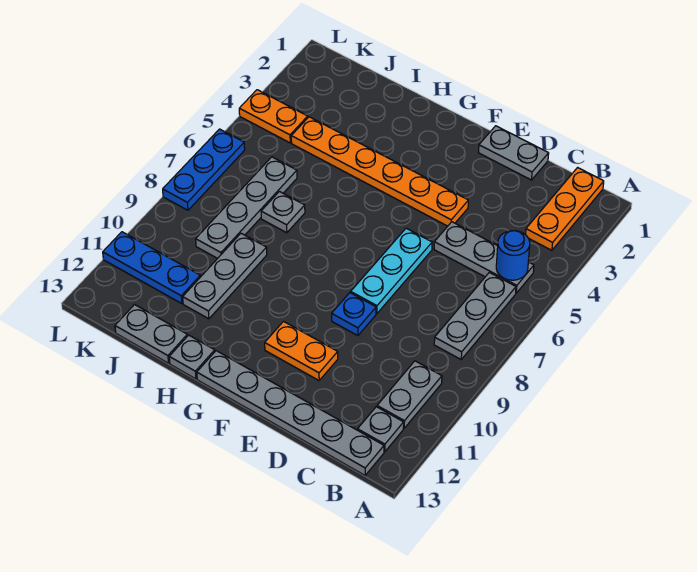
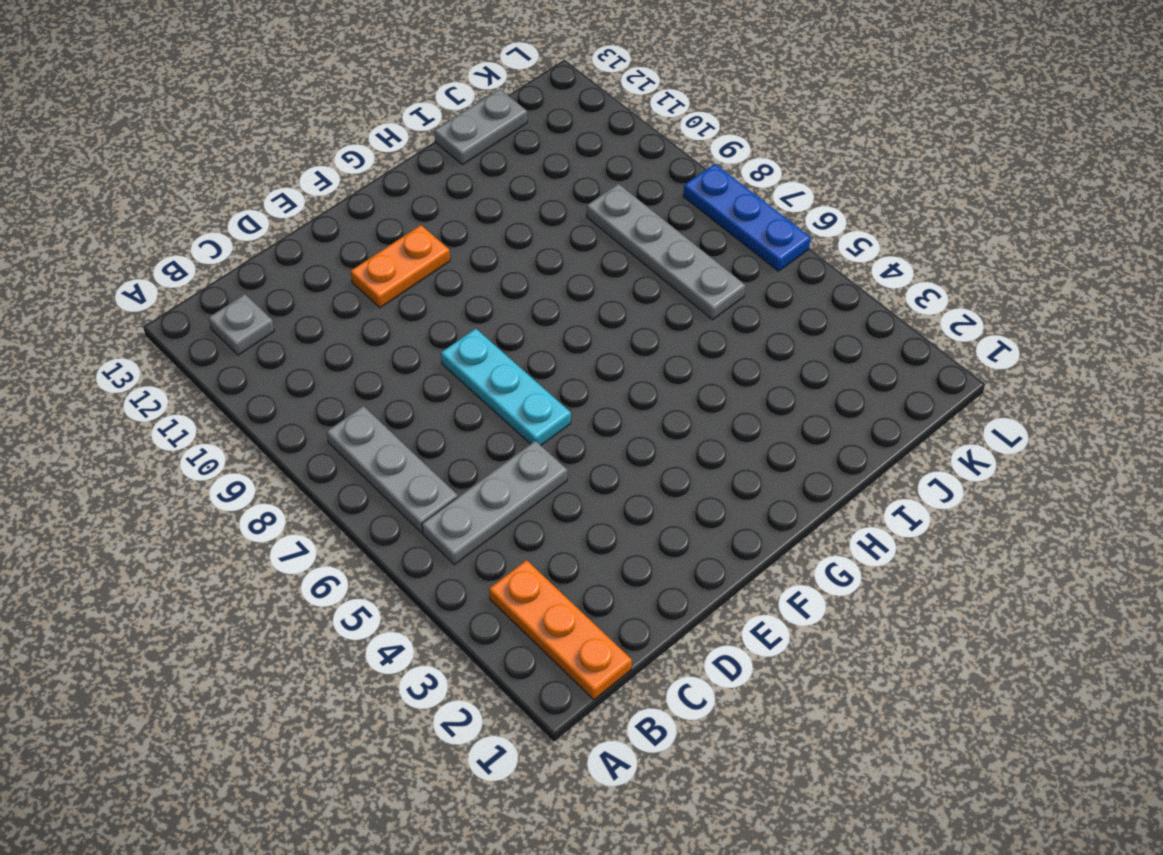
none -> grey 1x2 plate [377,361,442,428]
none -> grey 1x6 plate [197,351,384,475]
none -> grey 1x2 plate [479,126,549,180]

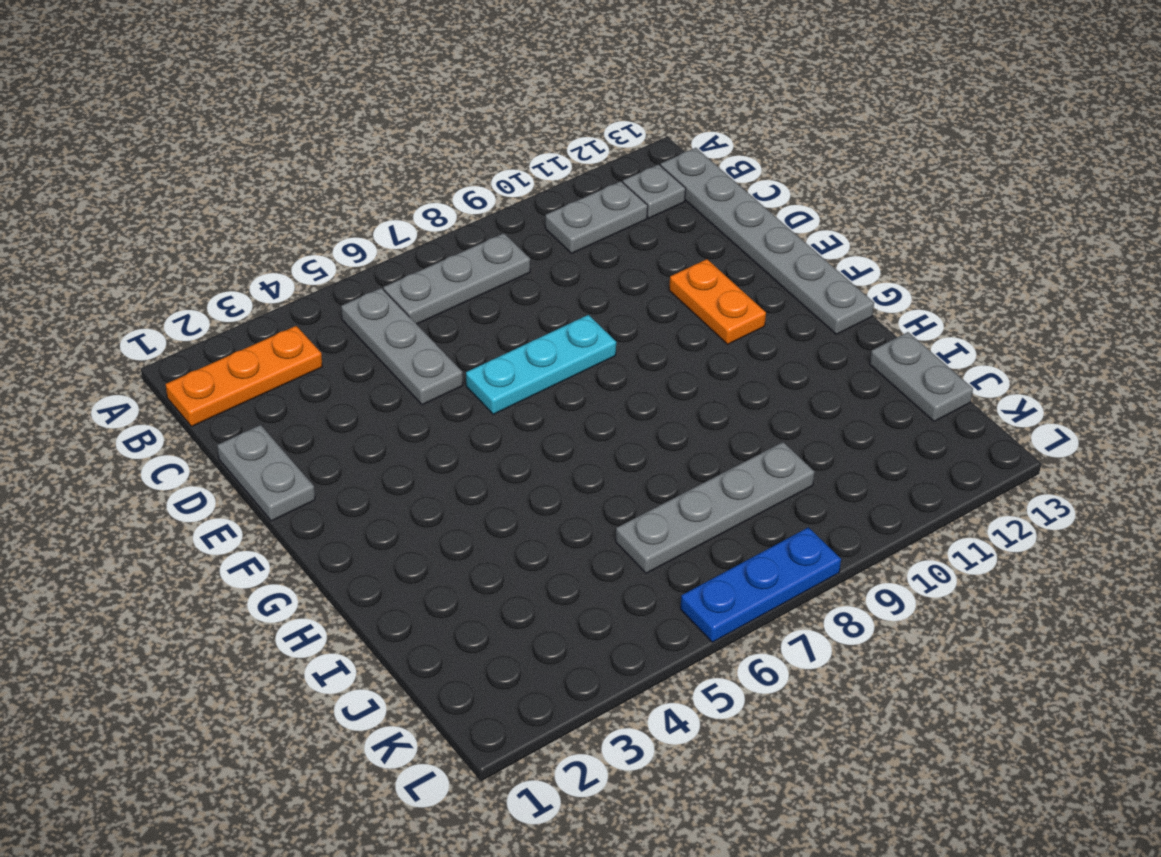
none -> orange 1x6 plate [291,117,468,226]
none -> blue 1x1 plate [332,293,376,336]
none -> grey 1x1 plate [169,335,215,379]

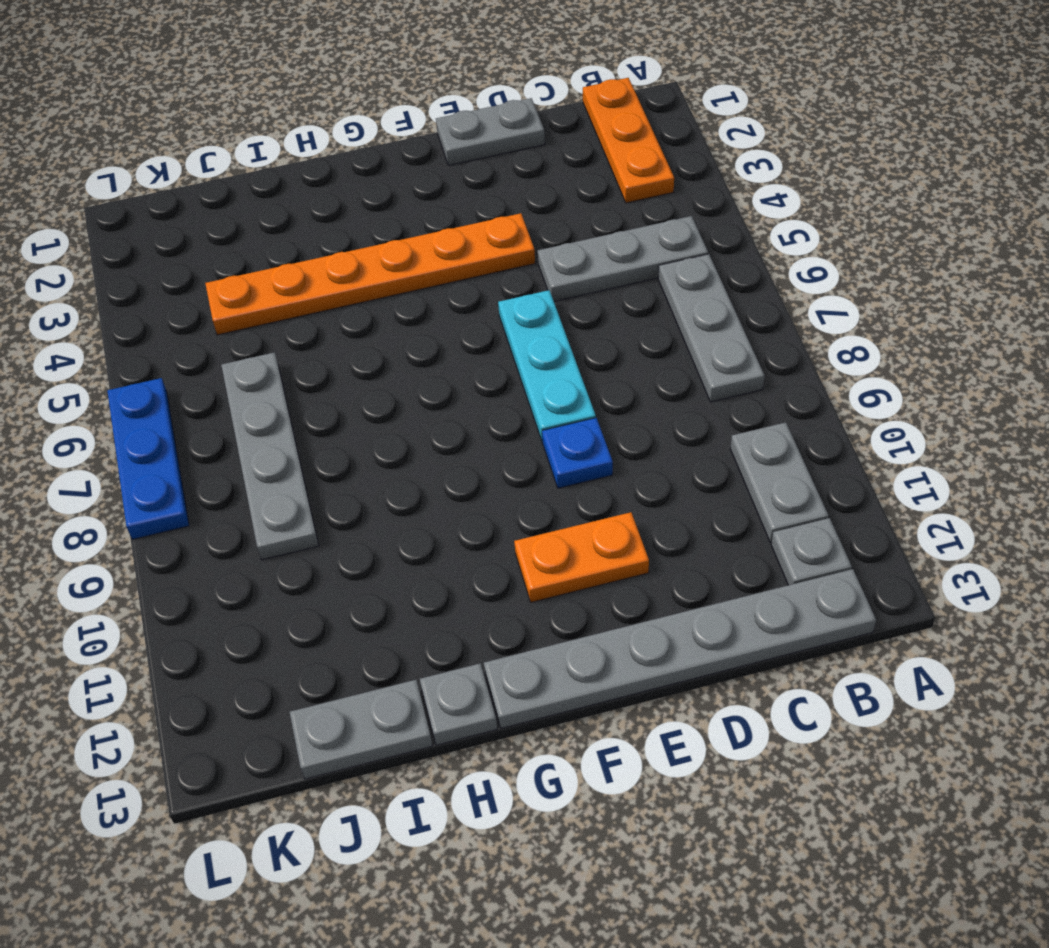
none -> grey 1x1 plate [261,191,305,233]
none -> grey 1x3 plate [183,233,267,319]
none -> blue 1x3 plate [103,232,200,304]

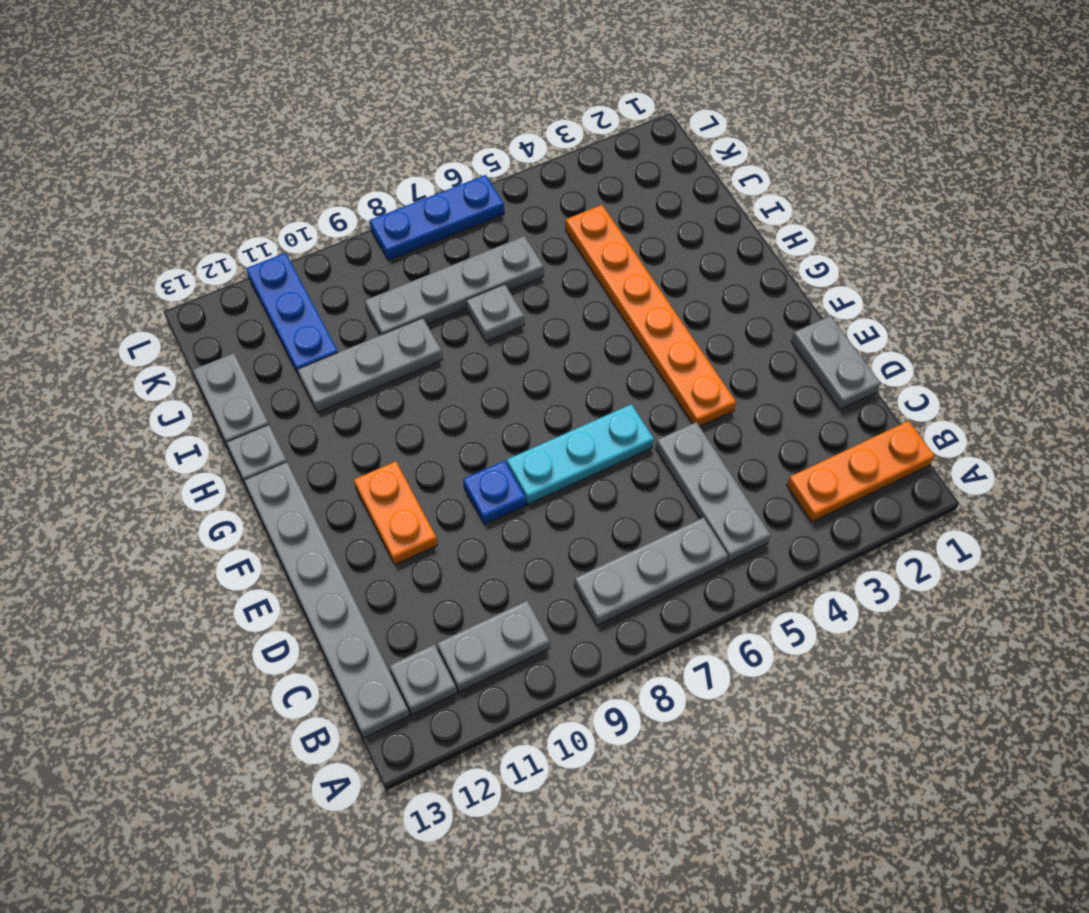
none -> orange 1x2 plate [239,90,308,143]
none -> blue 1x1 round brick [496,231,530,280]

